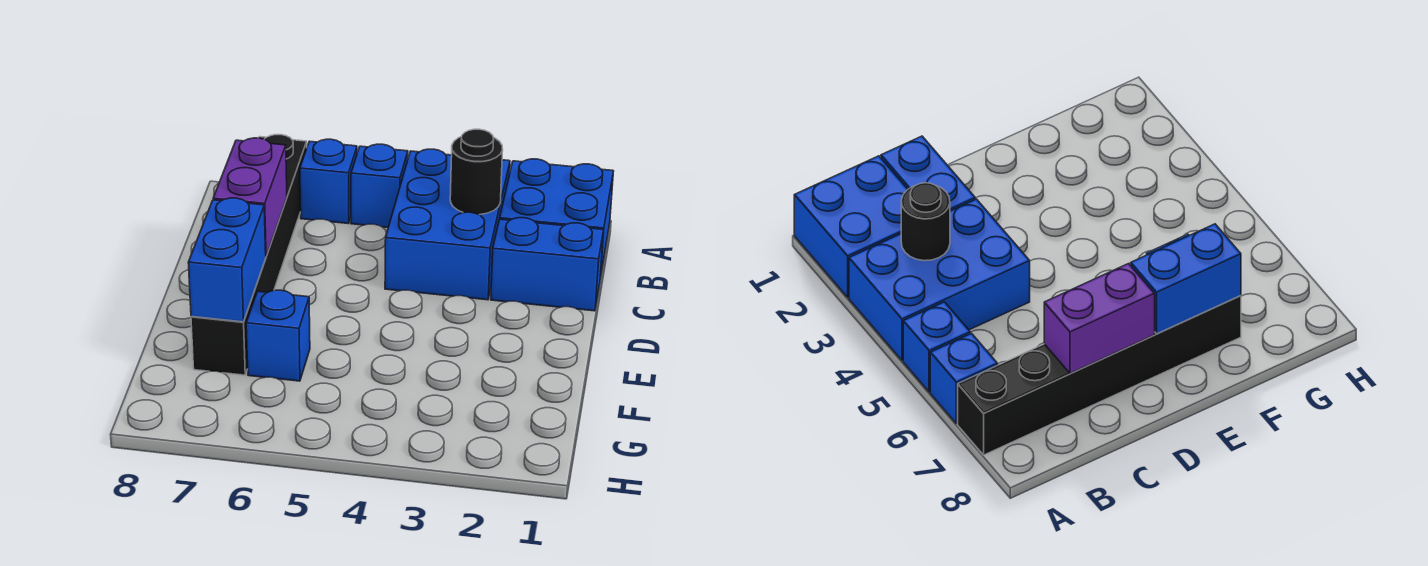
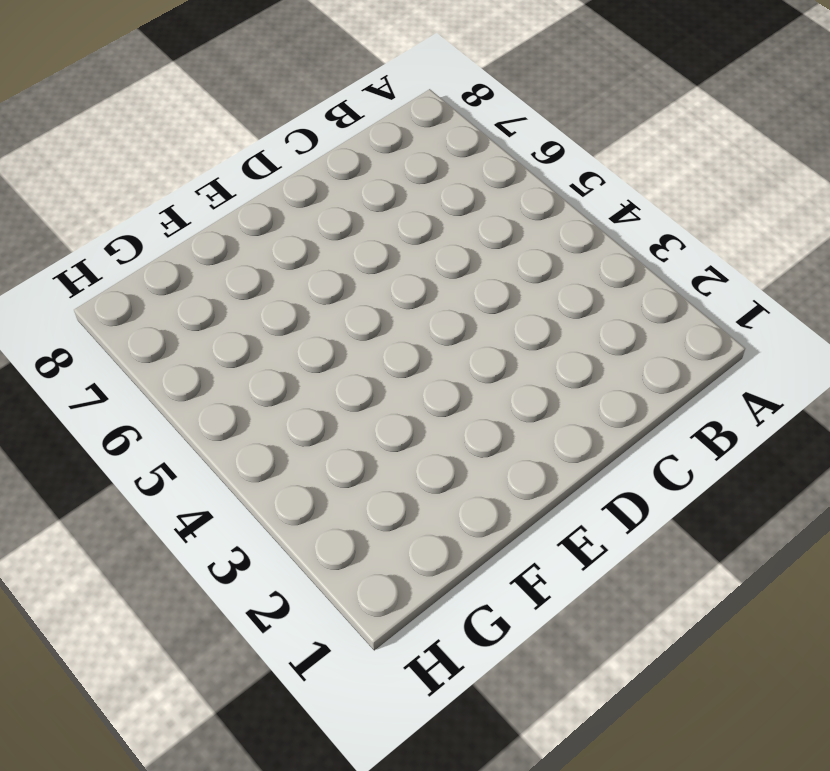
none -> blue 2x2 brick [500,159,613,278]
none -> blue 2x3 brick [385,149,510,300]

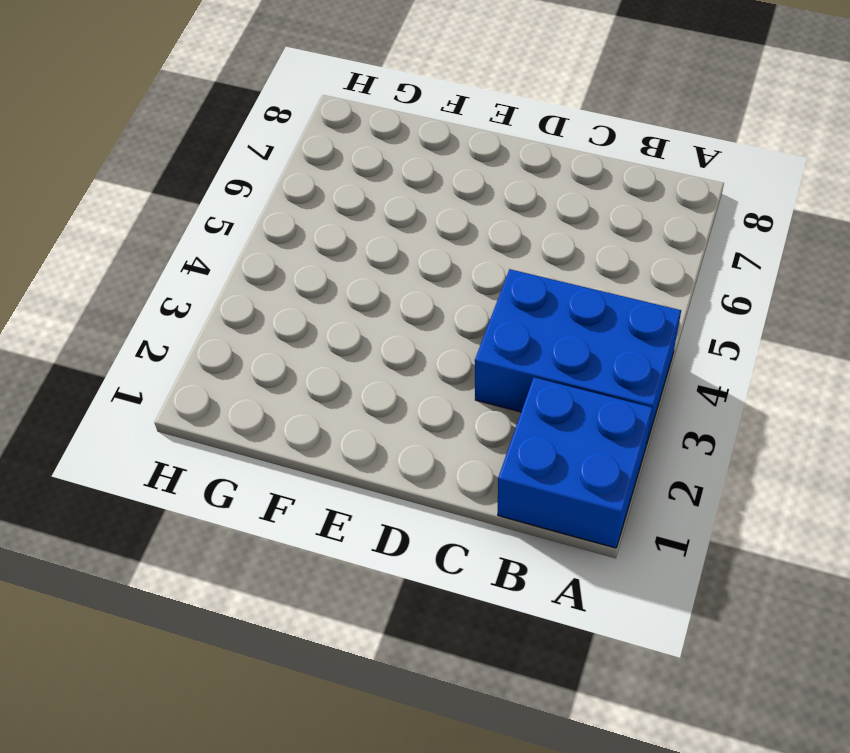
none -> blue 1x1 brick [351,144,408,227]
none -> blue 1x1 brick [300,139,357,224]

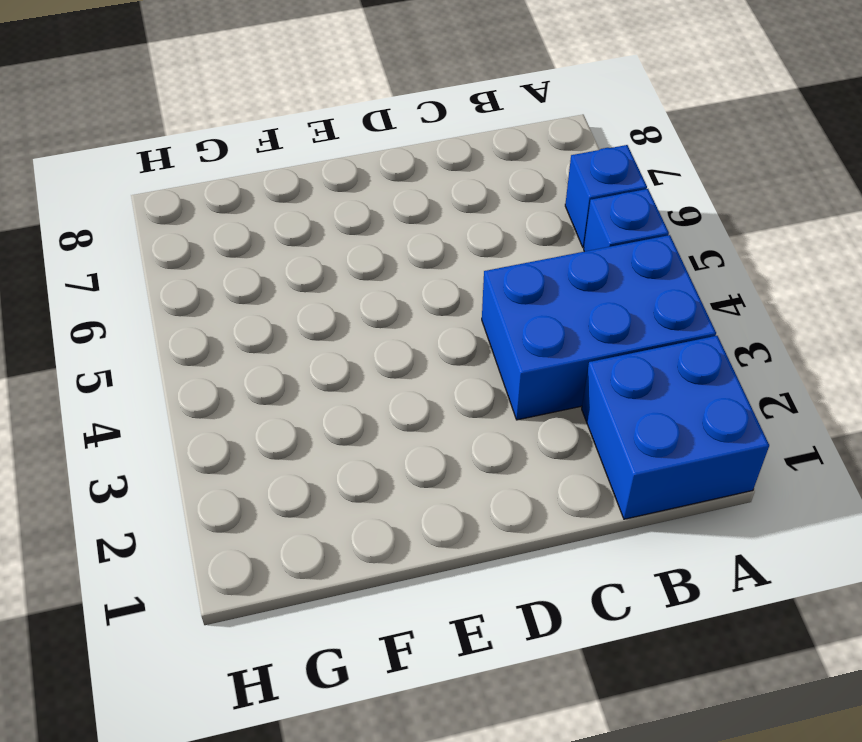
none -> black 1x6 brick [191,135,307,375]
none -> blue 1x2 brick [491,218,604,311]

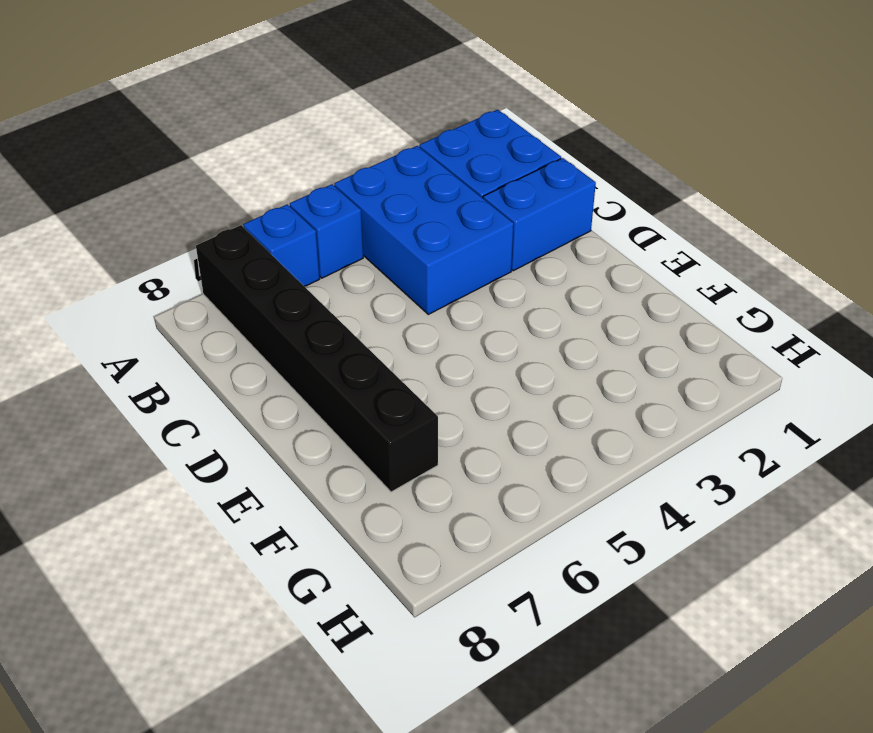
none -> blue 1x1 brick [246,290,310,381]
none -> black 1x1 round brick [450,129,503,215]

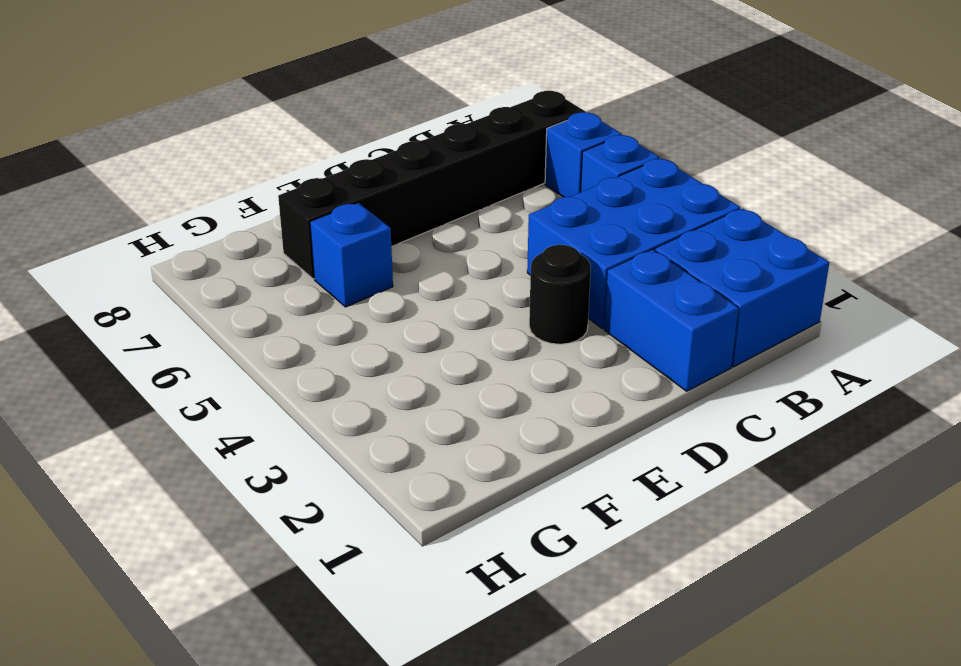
black 1x1 round brick [529,245,591,344] -> black 1x1 round brick moved to [450,129,503,215]
none -> purple 1x2 brick [213,138,287,256]
none -> blue 1x2 brick [188,198,266,322]

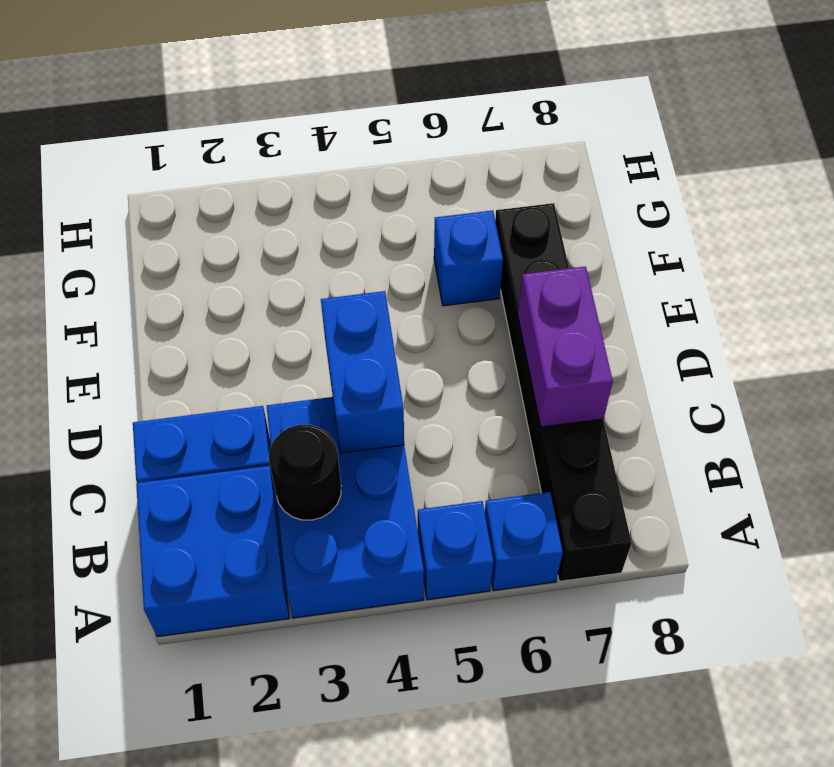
blue 1x2 brick [321,291,404,453] -> blue 1x2 brick moved to [188,198,266,322]

